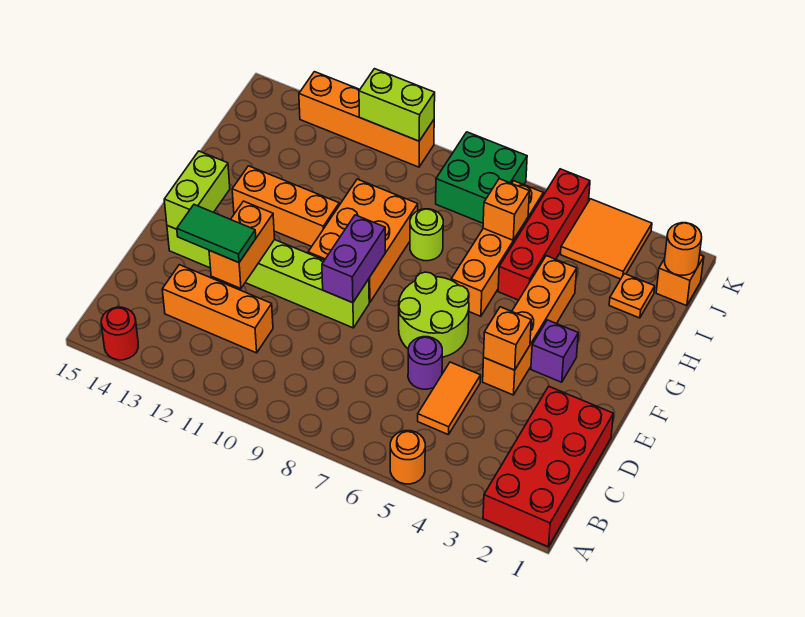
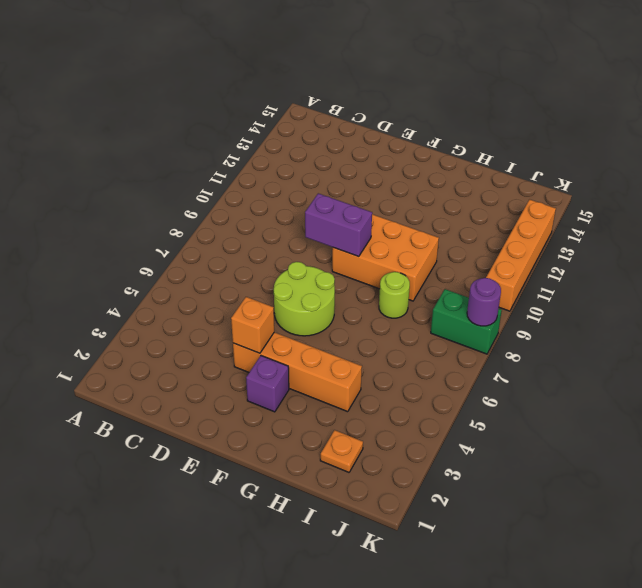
green 1x2 brick [431,289,502,354] -> green 2x2 brick [436,132,527,223]
purple 1x1 round brick [467,278,501,326] -> purple 1x1 round brick moved to [408,337,442,389]
none -> red 2x4 brick [483,386,613,547]
none -> orange 1x1 round brick [390,431,425,484]
none -> red 1x1 round brick [101,307,138,360]

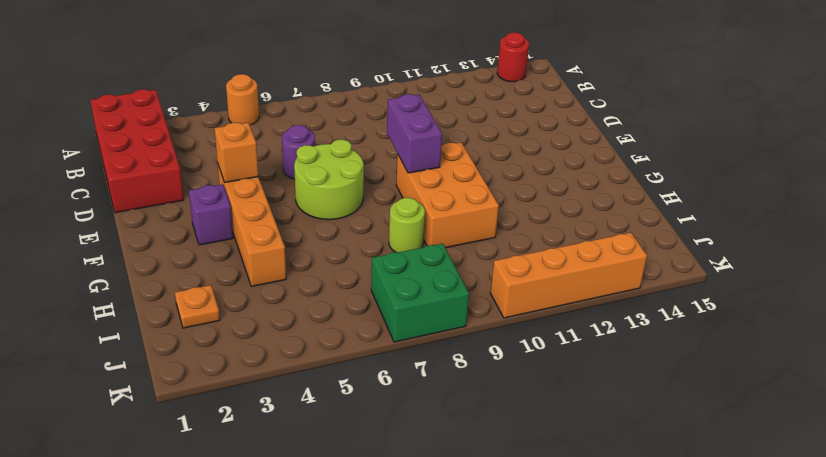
none -> orange 1x2 tile [418,362,481,435]
none -> orange 1x3 brick [162,265,273,353]
none -> lime 1x6 brick [167,226,369,328]

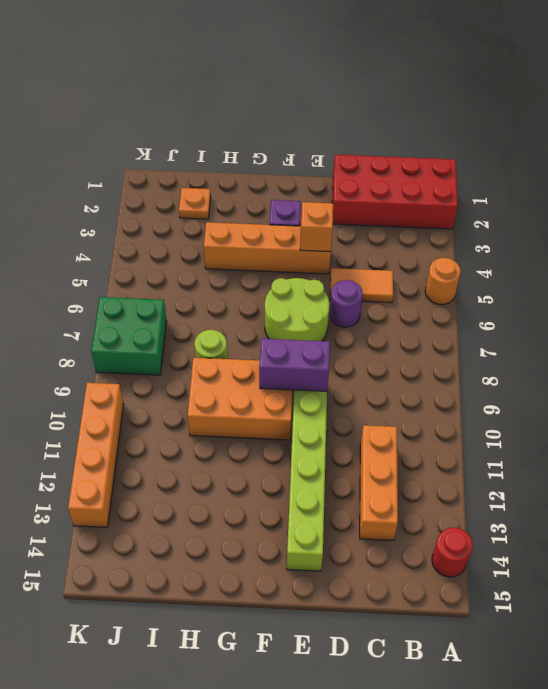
none -> orange 1x4 brick [451,181,543,316]
none -> orange 1x3 brick [232,166,339,247]
none -> red 1x4 brick [498,169,590,300]

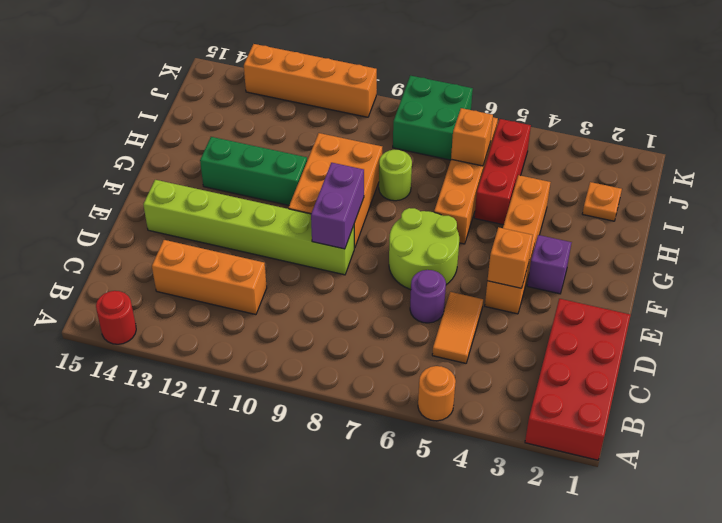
green 1x3 brick [200,137,307,205] -> orange 1x3 brick [232,166,339,247]
red 1x3 brick [474,119,531,225] -> red 1x4 brick [498,169,590,300]
none -> orange 1x1 brick [656,255,704,306]
none -> orange 2x2 tile [561,199,652,279]
none -> orange 1x2 brick [209,201,275,289]

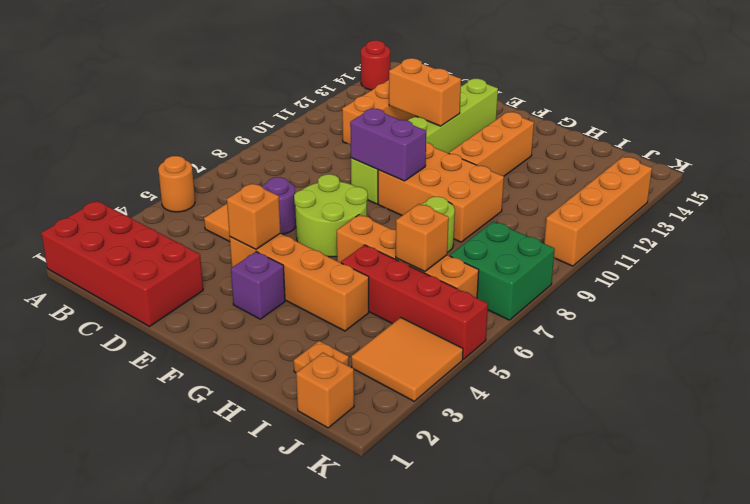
none -> lime 1x2 brick [164,151,230,229]
none -> orange 1x1 round brick [665,223,702,275]
none -> lime 1x2 brick [359,69,435,141]

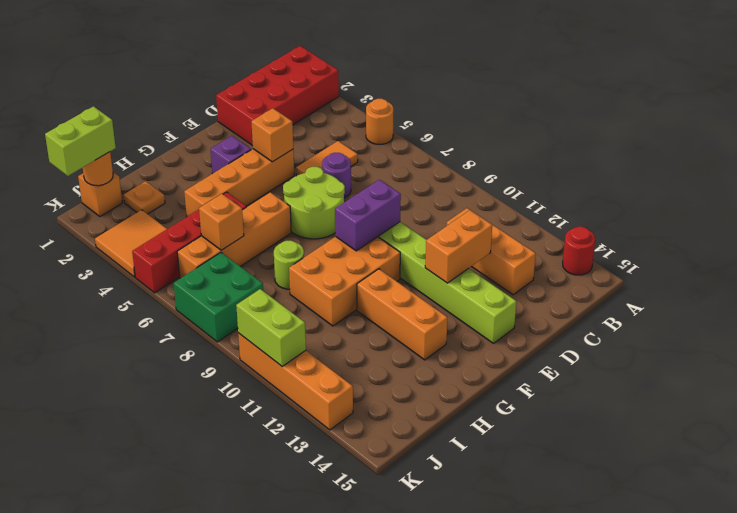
lime 1x2 brick [45,106,116,176] -> lime 1x2 brick moved to [164,151,230,229]
none -> green 1x2 tile [177,205,256,263]

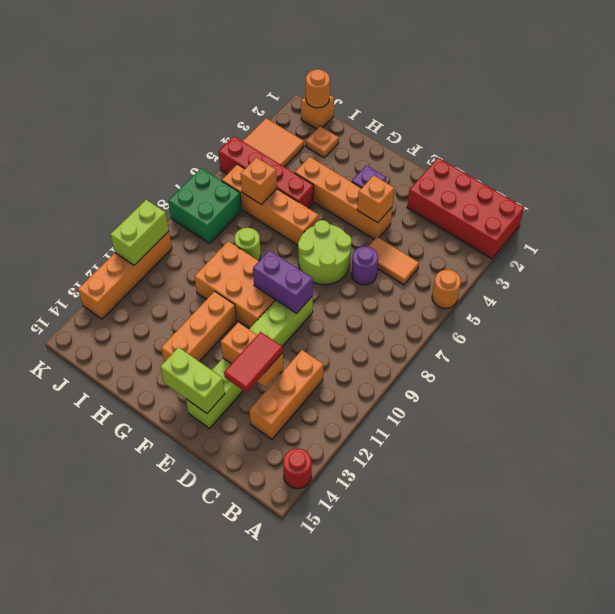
red 1x2 tile [224,332,283,393] -> green 1x2 tile [177,205,256,263]

